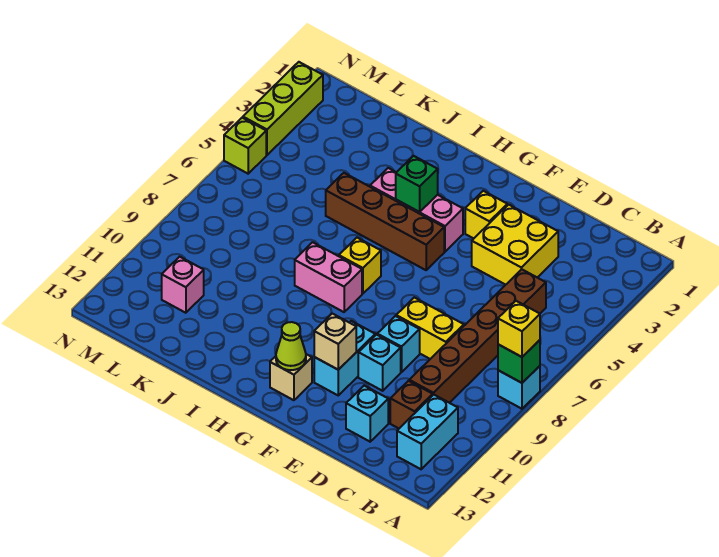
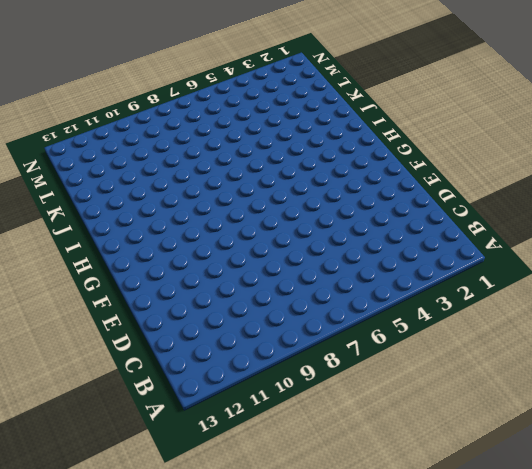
none -> cyan 1x1 brick [498,366,540,409]
none -> cyan 1x2 brick [397,395,458,469]
none -> brown 1x6 brick [409,269,546,403]

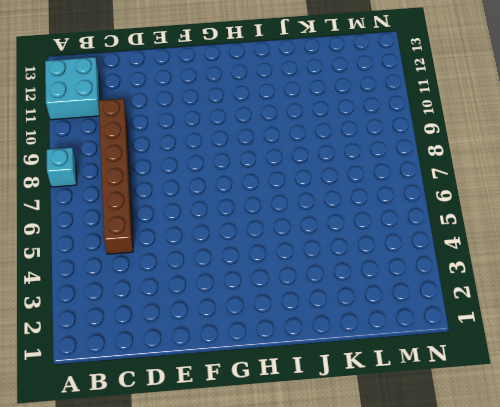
cyan 2x2 brick [45,57,100,120] -> cyan 1x2 brick [397,395,458,469]
none -> brown 1x1 brick [390,381,433,428]
none -> yellow 2x2 brick [472,205,558,285]
none -> yellow 1x2 brick [396,297,464,359]

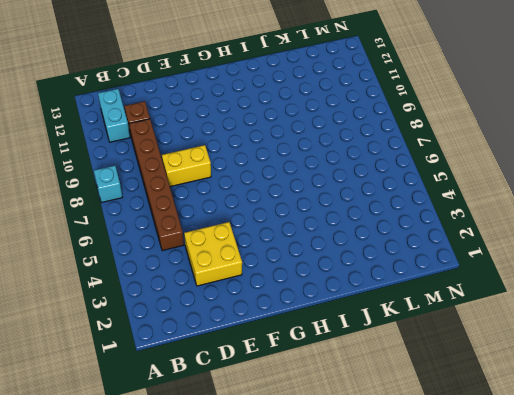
none -> cyan 1x1 brick [346,386,388,442]
none -> cyan 1x1 brick [377,316,420,372]
none -> cyan 1x1 brick [358,335,401,391]

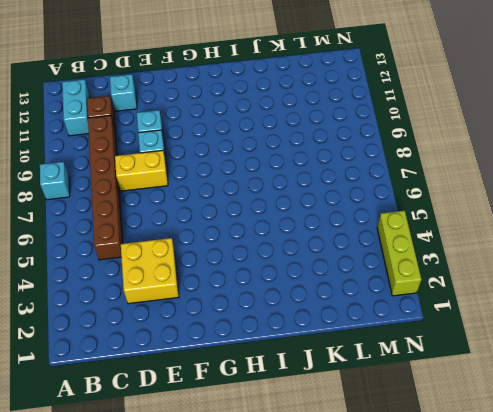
none -> yellow 1x1 brick [465,191,507,238]
none -> cyan 1x2 brick [314,321,375,395]
none -> pink 1x3 brick [370,168,463,252]

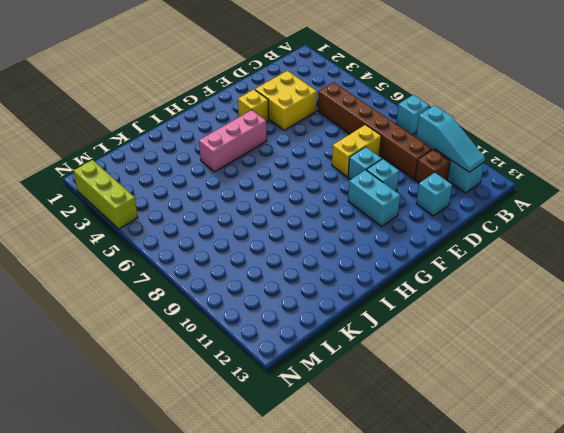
cyan 1x3 slope [417,105,485,172] -> none
none -> brown 1x4 brick [326,173,444,270]
none -> tan 1x1 brick [270,354,312,400]
none -> yellow 1x1 brick [339,238,381,294]

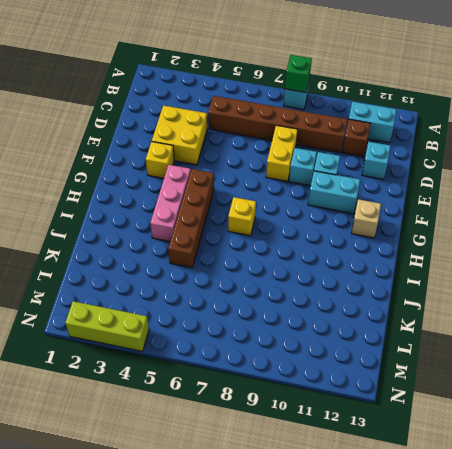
none -> pink 1x2 brick [295,242,362,312]
none -> pink 1x1 brick [162,257,204,313]
none -> lime 1x1 brick [224,118,266,174]

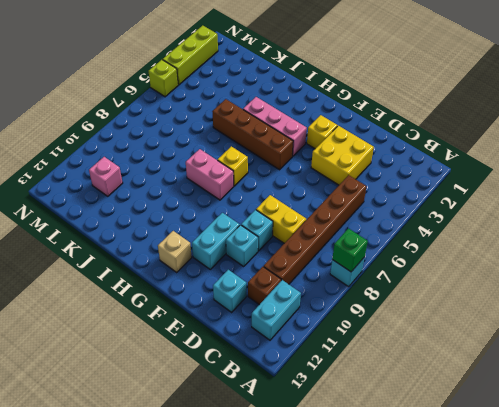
none -> tan 1x1 brick [314,314,356,370]
none -> lime 1x1 cone [276,322,306,370]
none -> green 1x1 brick [396,156,438,212]

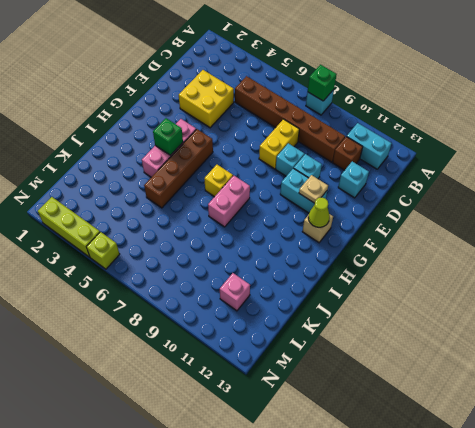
tan 1x1 plate [299,175,328,203] -> tan 1x1 brick [314,314,356,370]
none -> yellow 1x1 brick [465,191,507,238]
none -> yellow 1x1 brick [498,301,540,357]

